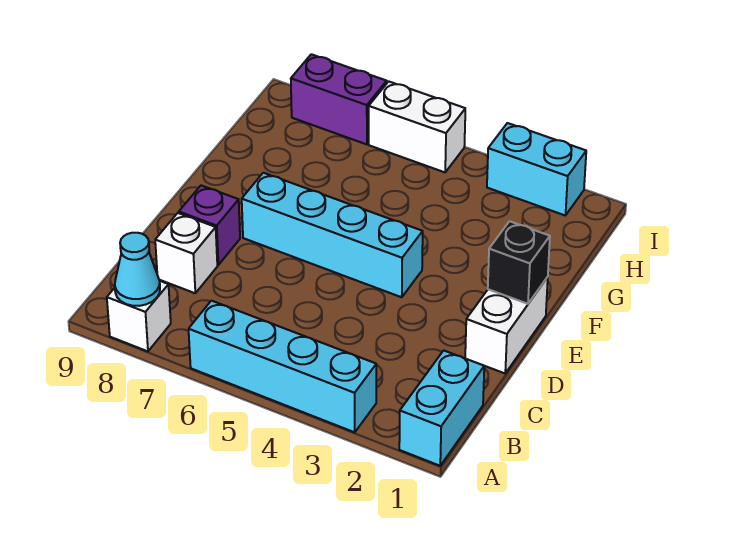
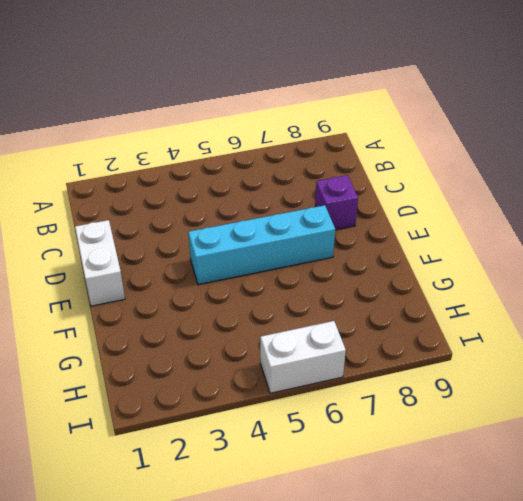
none -> cyan 1x2 brick [399,350,484,466]
none -> cyan 1x4 brick [189,301,376,432]
none -> white 1x1 brick [107,281,171,351]

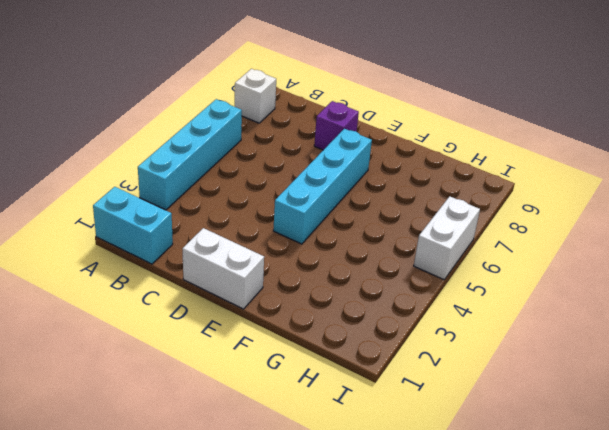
none -> white 1x1 brick [155,213,217,293]
none -> cyan 1x2 brick [487,123,586,216]
none -> purple 1x2 brick [291,54,387,144]

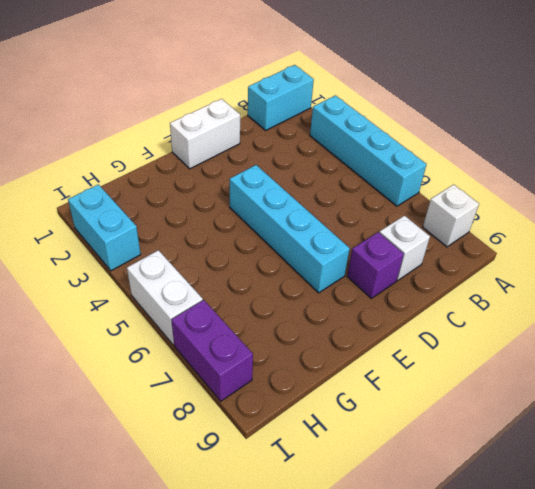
none -> cyan 1x1 cone [115,233,160,306]
none -> black 1x1 brick [488,221,550,304]

